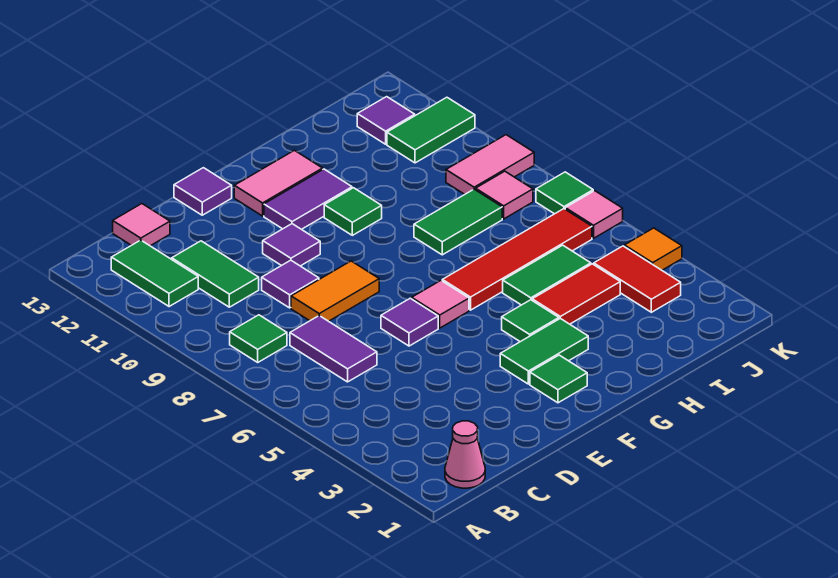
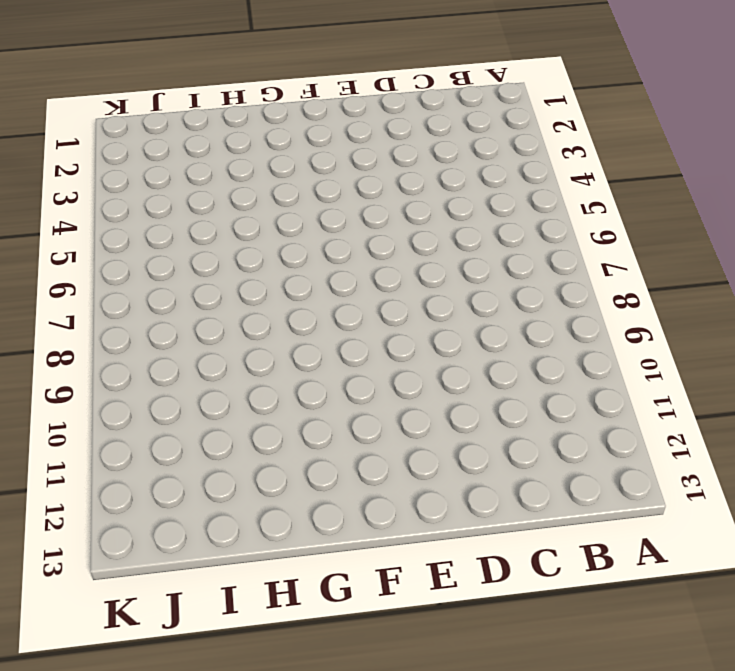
none -> pink 1x1 cone [445,421,485,488]
none -> green 1x1 tile [230,315,287,362]
none -> green 1x2 tile [111,240,198,307]
none -> purple 1x2 tile [290,316,377,382]

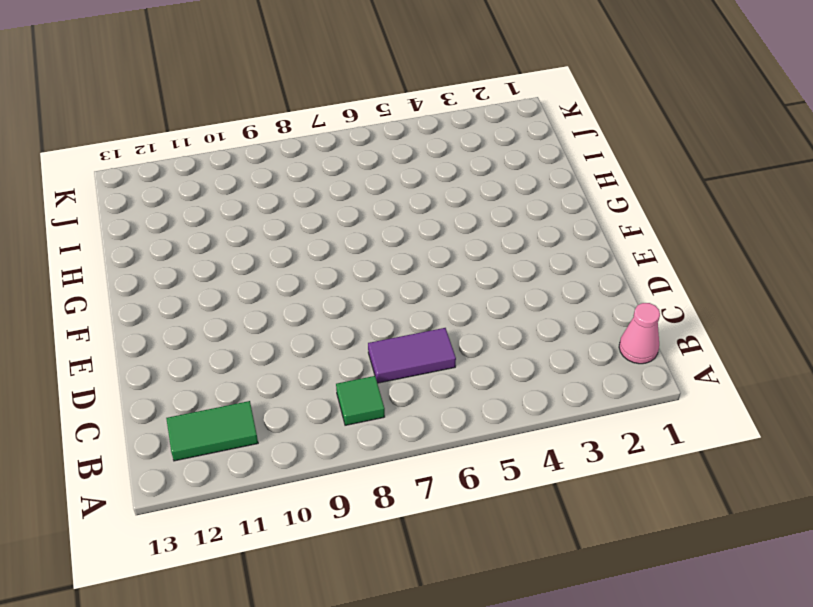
none -> green 1x2 tile [172,241,259,307]
none -> pink 1x1 tile [113,204,170,246]
none -> orange 1x2 tile [291,261,379,321]
none -> purple 1x1 tile [262,260,319,308]

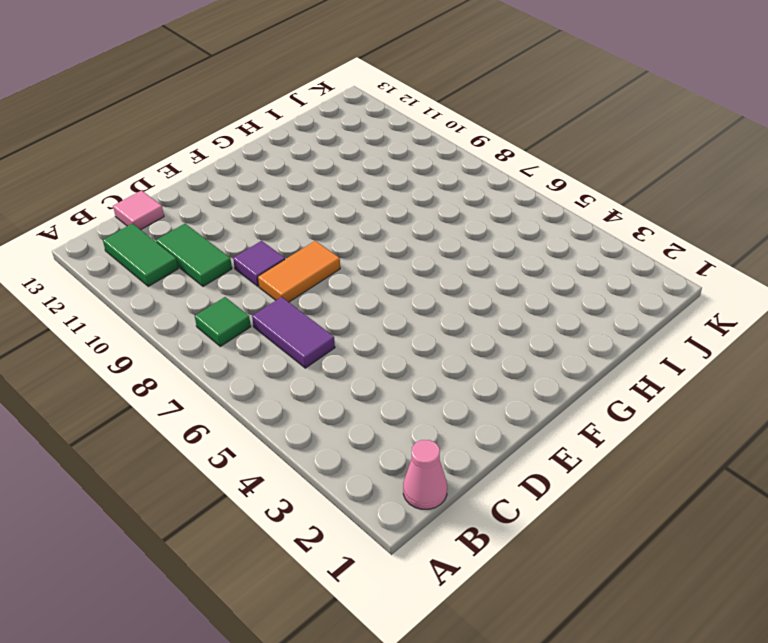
none -> purple 1x1 tile [381,298,438,346]
none -> purple 1x1 tile [263,224,320,266]
none -> purple 1x1 tile [174,168,232,215]
none -> green 1x1 tile [530,355,587,403]

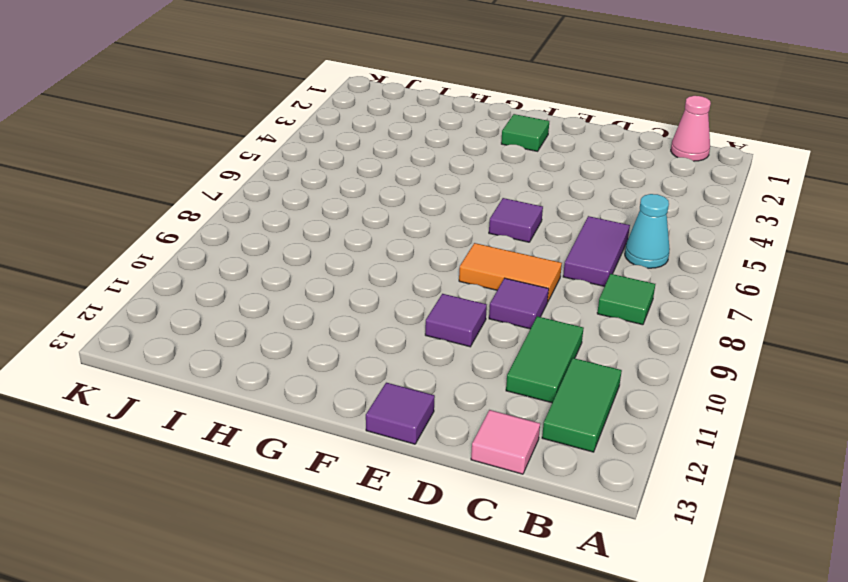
cyan 1x1 cone [625,194,670,268] -> none
none -> green 1x2 tile [500,318,588,384]
none -> pink 1x1 tile [412,281,469,328]
none -> purple 1x2 tile [264,169,352,229]
none -> pink 1x2 tile [234,150,323,216]

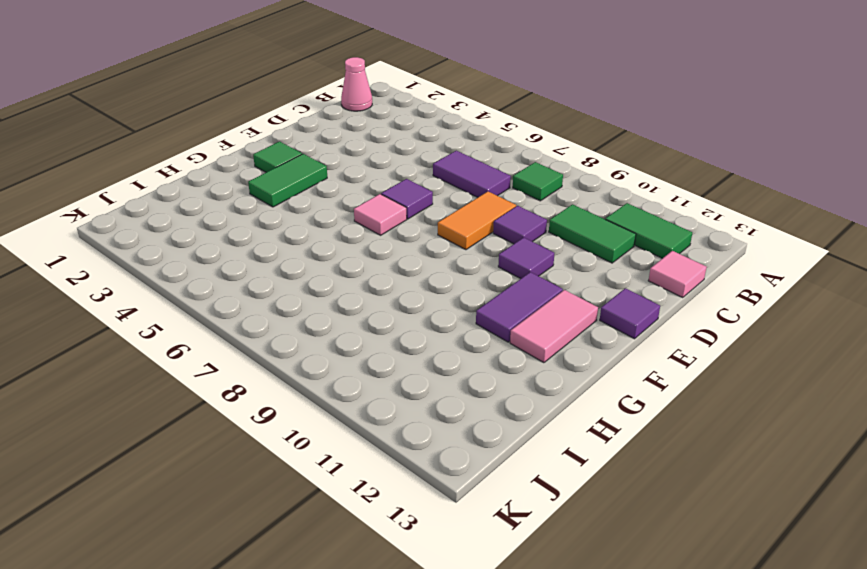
none -> green 1x1 tile [502,300,559,342]
none -> red 1x4 tile [442,209,592,310]
none -> green 1x1 tile [324,188,382,235]
none -> red 1x2 tile [532,264,620,324]

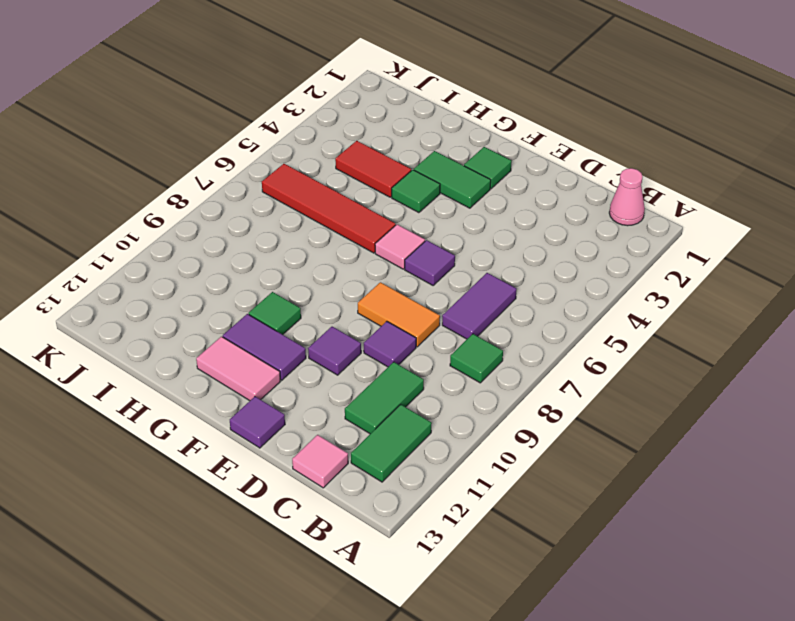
none -> green 1x2 tile [503,245,591,305]
none -> green 1x2 tile [414,189,502,255]
none -> red 1x2 tile [594,246,681,312]
none -> pink 1x1 tile [476,171,533,219]

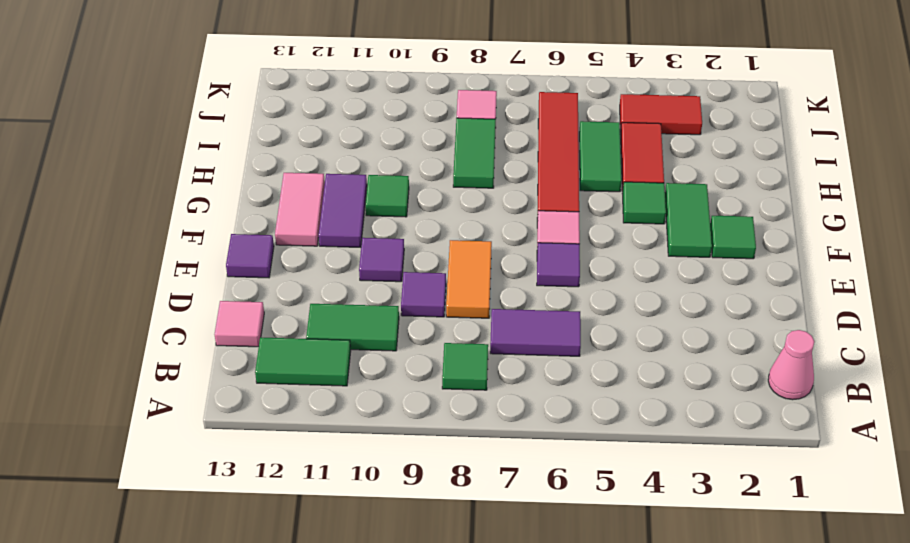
none -> pink 1x2 tile [446,135,534,194]
none -> green 1x2 tile [387,97,475,163]
none -> purple 1x1 tile [357,97,415,144]
none -> orange 1x1 tile [625,228,682,270]

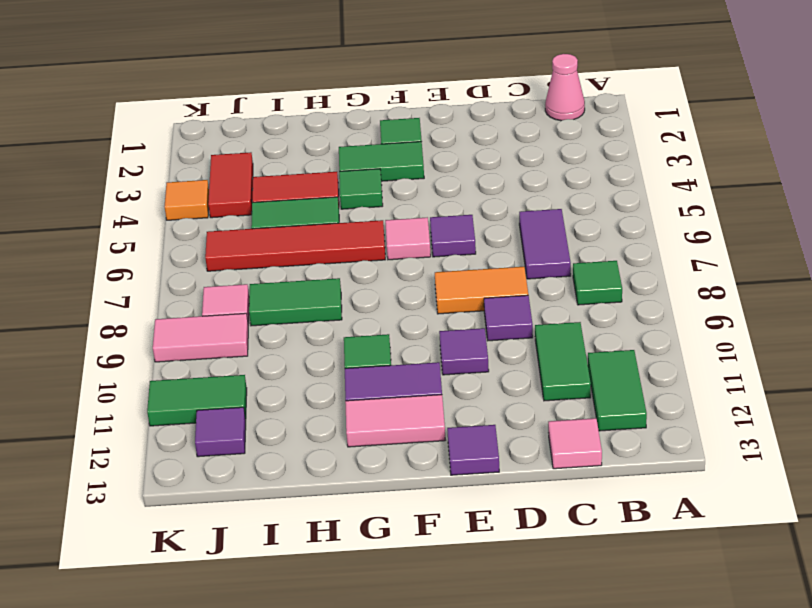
none -> pink 1x1 tile [565,191,623,238]
none -> green 1x1 tile [536,172,593,214]

